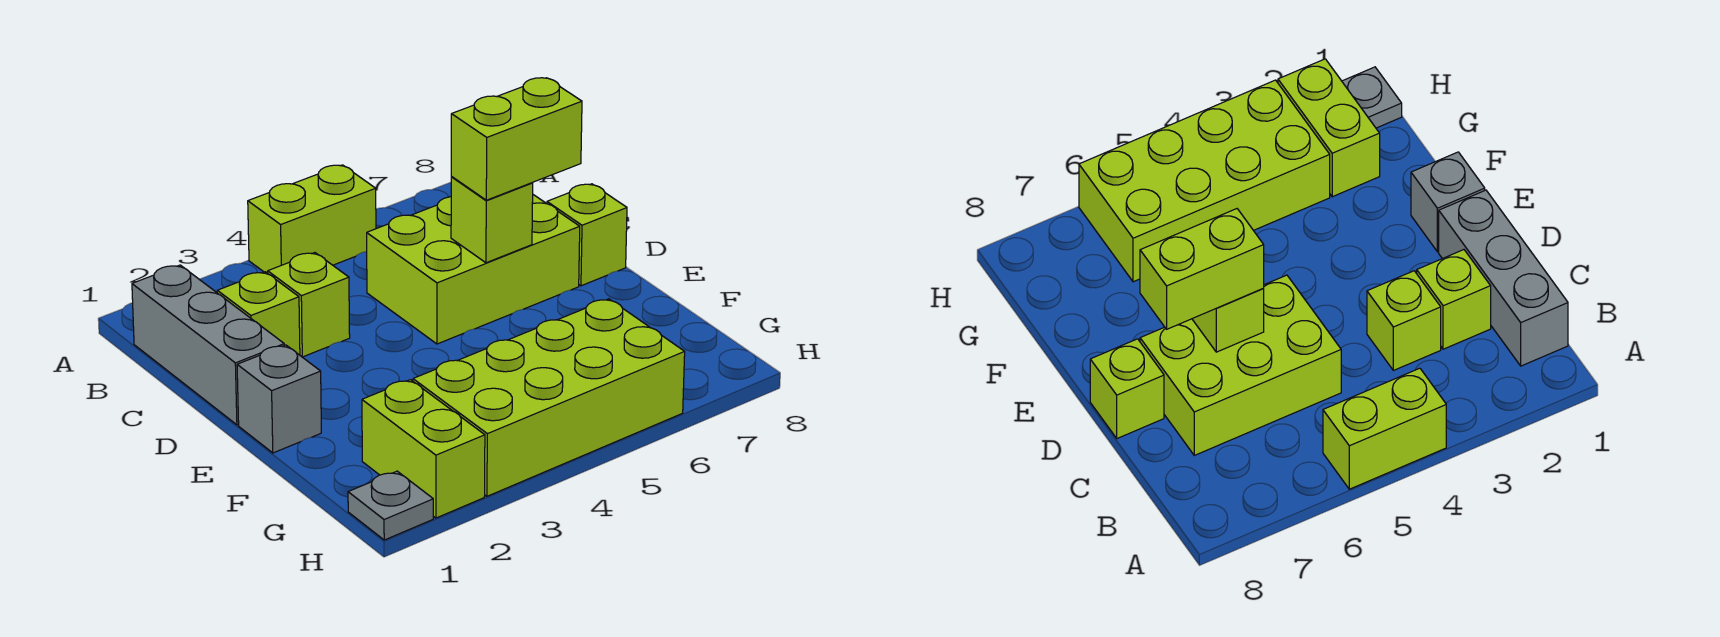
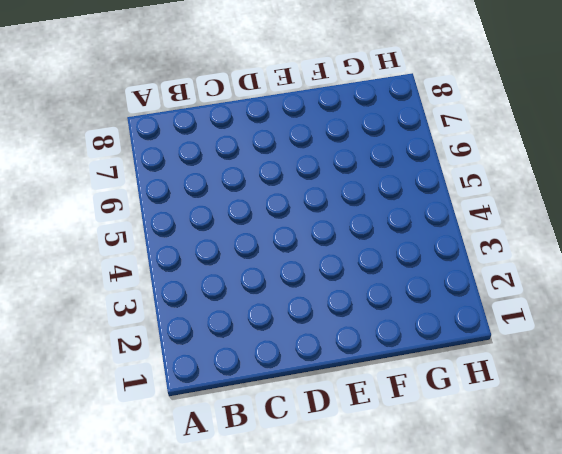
none -> lime 1x2 brick [248,165,376,273]
none -> grey 1x3 brick [132,265,284,425]
none -> lime 1x1 brick [217,272,300,355]

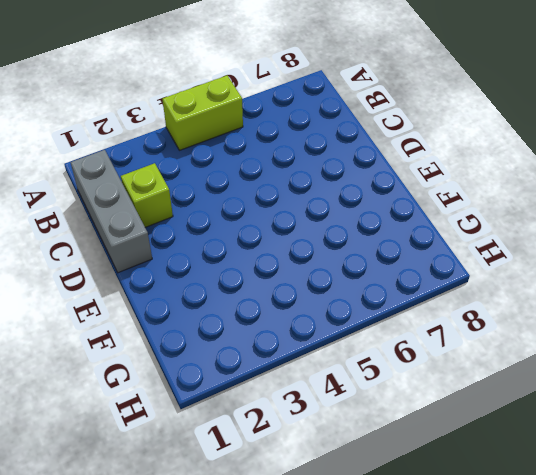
none -> lime 1x1 brick [268,253,350,357]
none -> lime 2x3 brick [367,195,580,344]
none -> lime 1x1 brick [547,184,627,286]

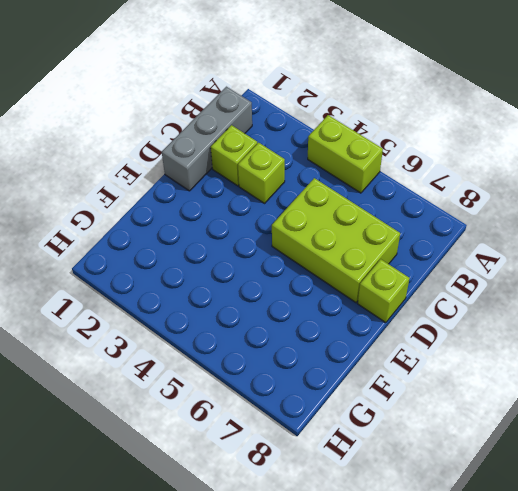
none -> grey 1x1 brick [237,345,321,453]
none -> lime 1x2 brick [362,380,485,518]
none -> lime 2x4 brick [413,299,685,496]

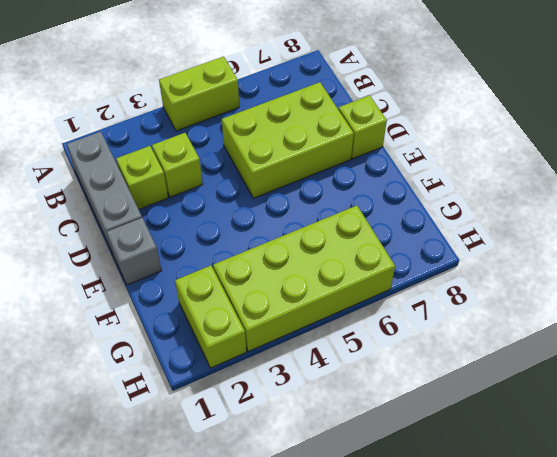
none -> grey 1x1 plate [348,471,433,540]
none -> lime 1x1 brick [451,177,533,263]
none -> lime 1x2 brick [451,78,582,200]

